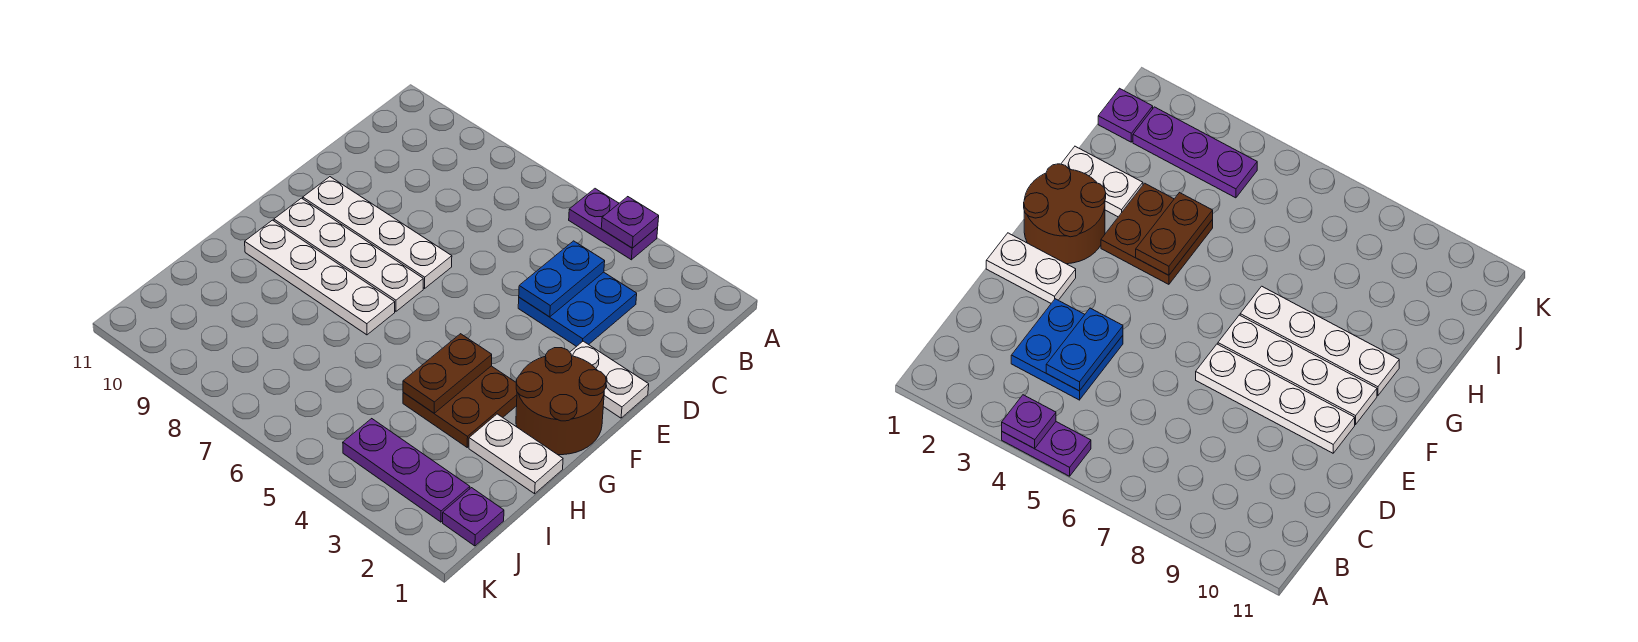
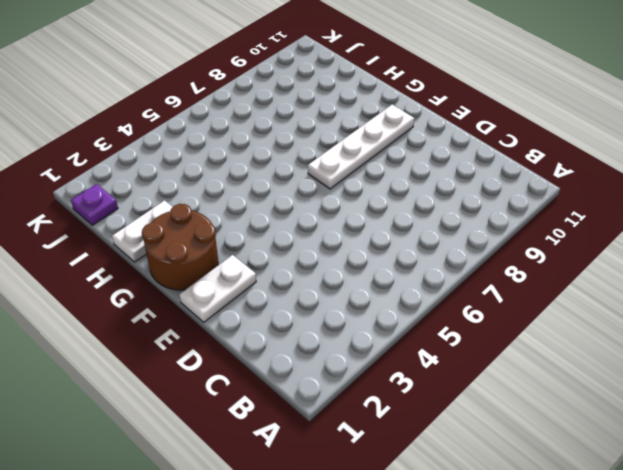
none -> purple 1x2 plate [569,189,658,260]
none -> blue 2x2 plate [518,272,637,347]
none -> white 1x4 plate [303,177,452,288]

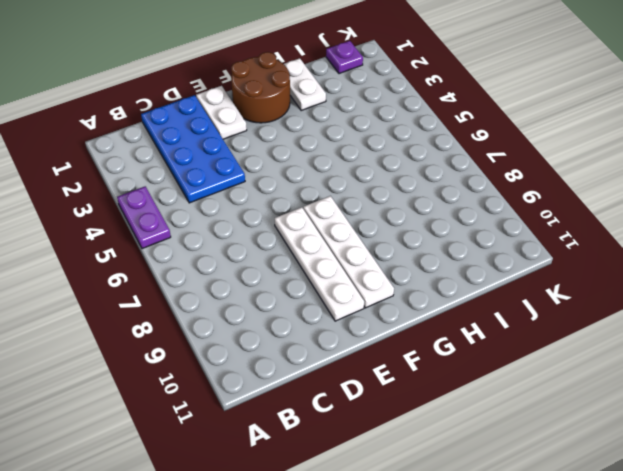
blue 2x4 plate [141,95,245,203] -> blue 2x2 plate [518,272,637,347]
none -> brown 2x2 plate [403,366,517,447]
none -> white 1x4 plate [245,220,395,335]
none -> purple 1x3 plate [343,419,470,522]

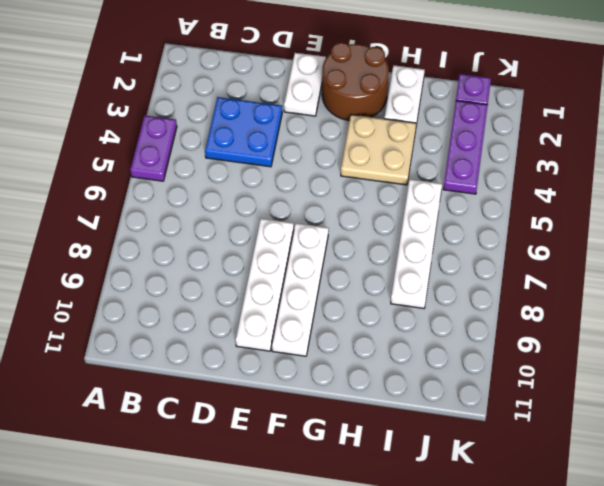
tan 2x2 plate [341,115,416,185] -> brown 2x2 plate [403,366,517,447]
white 1x4 plate [391,179,442,308] -> white 1x4 plate moved to [245,220,395,335]
none -> purple 1x1 plate [601,197,659,248]
none -> blue 1x2 plate [519,241,605,317]
none -> brown 1x2 plate [403,334,492,413]

